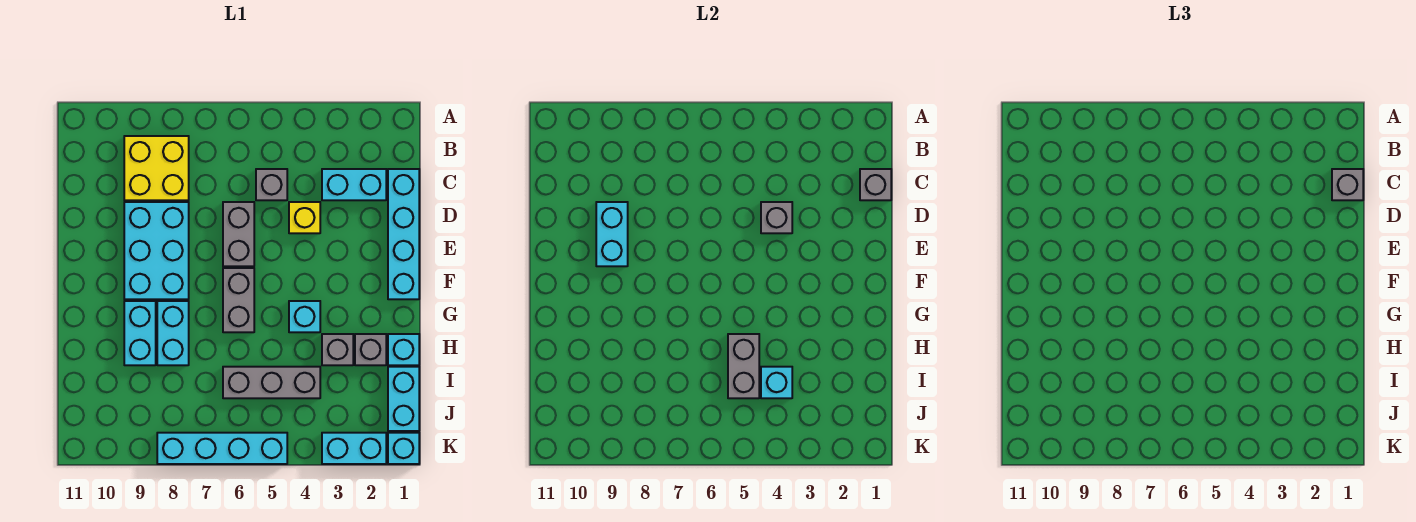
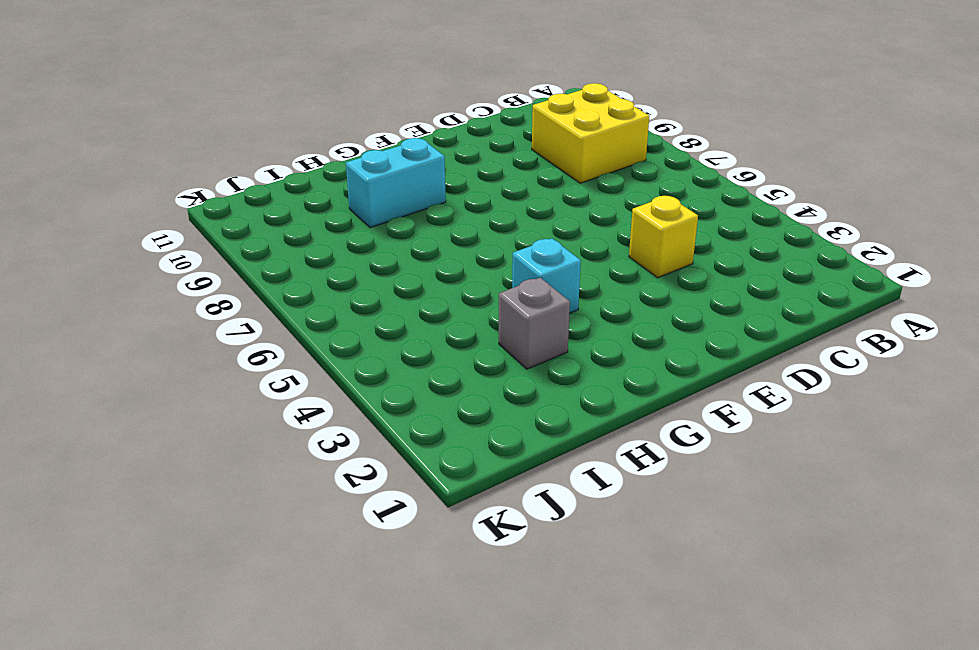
none -> cyan 1x4 brick [388,169,419,299]
none -> cyan 1x2 brick [322,169,386,200]
none -> grey 1x1 brick [256,169,287,200]

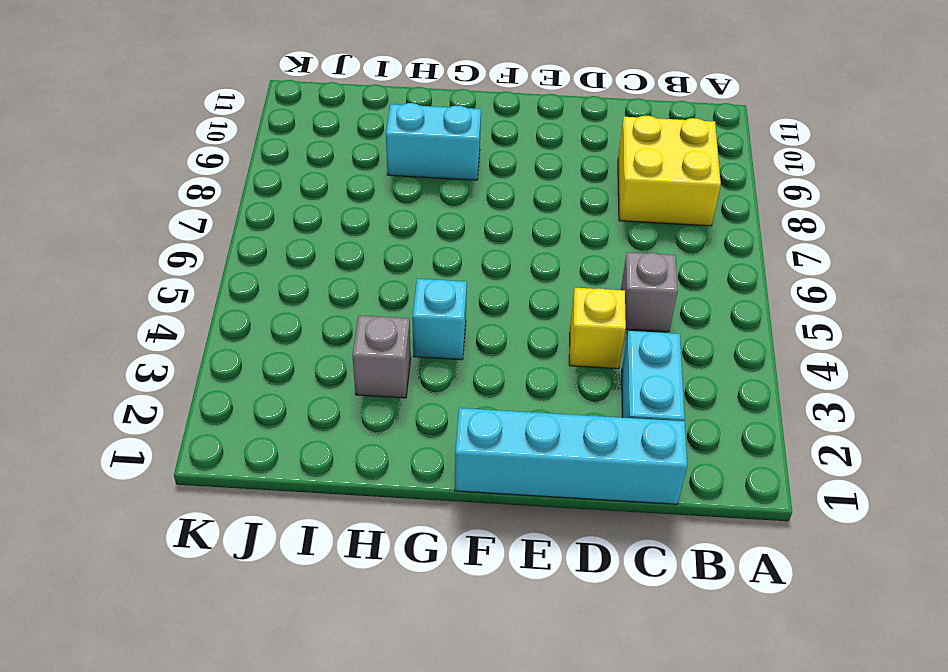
none -> grey 1x2 brick [223,202,254,266]
none -> cyan 2x3 brick [124,202,189,299]
none -> grey 1x2 brick [223,268,254,332]

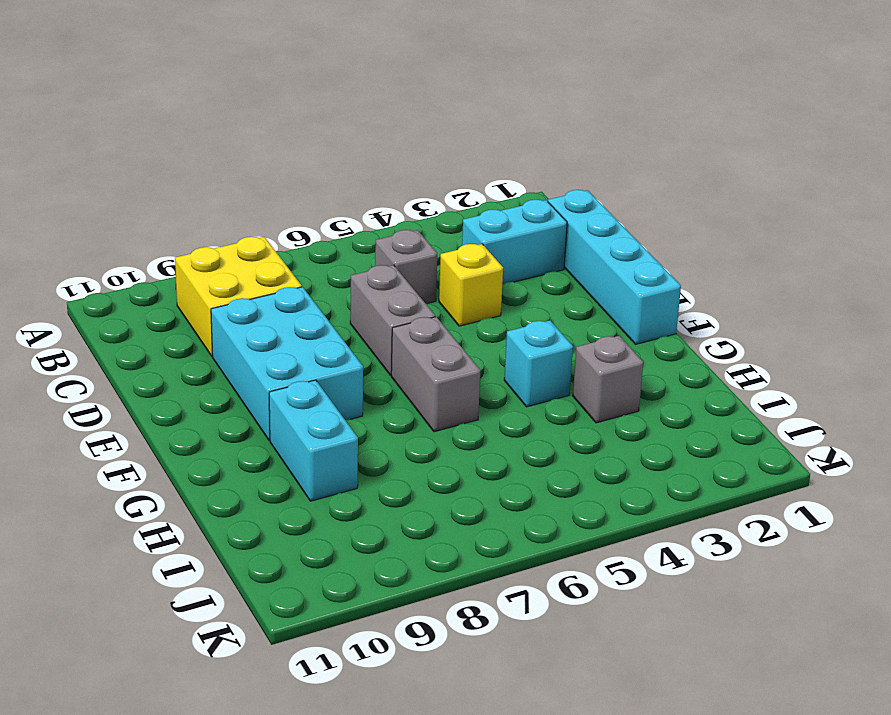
none -> cyan 1x2 brick [157,301,189,365]
none -> cyan 1x1 brick [388,334,419,365]
none -> grey 1x1 brick [355,334,386,365]

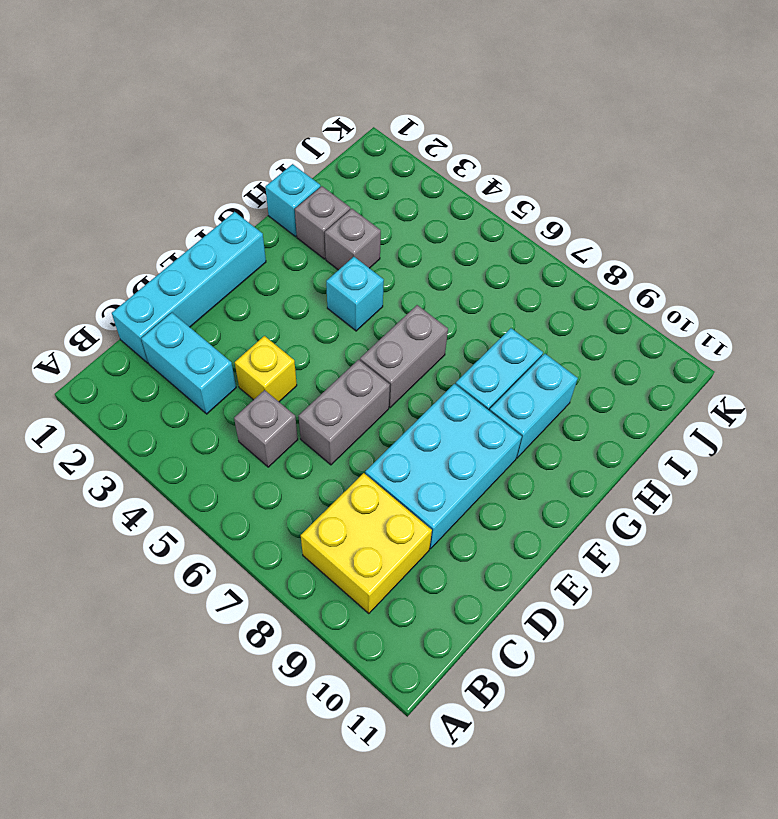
none -> cyan 1x2 brick [388,367,419,431]
none -> grey 1x3 brick [223,367,320,398]
none -> cyan 1x1 brick [388,433,419,464]

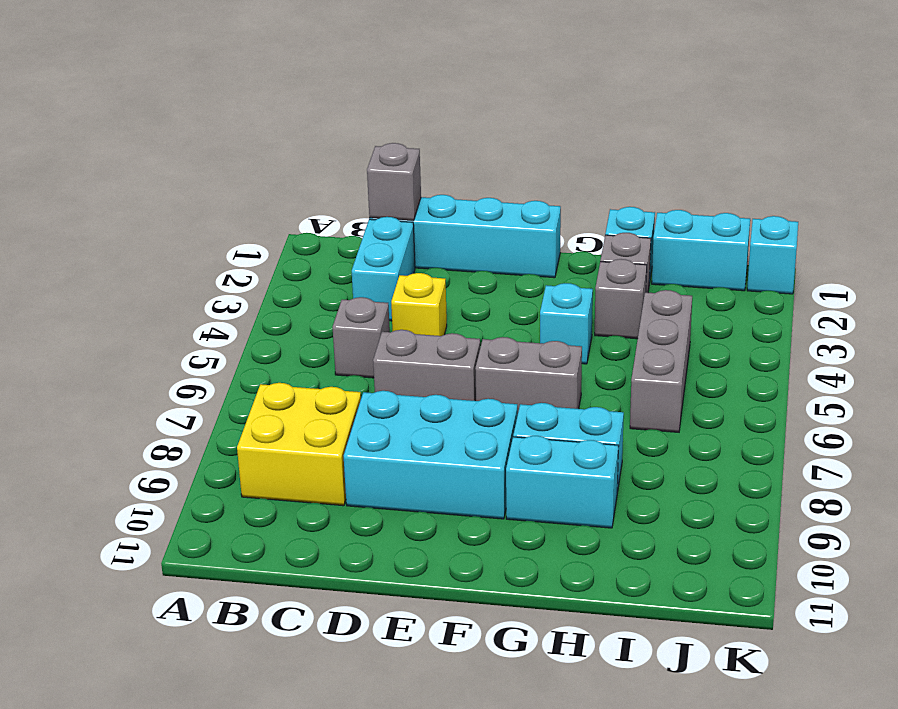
none -> cyan 1x2 brick [322,433,386,464]
none -> cyan 1x4 brick [157,433,287,464]
none -> grey 1x1 brick [761,202,792,233]

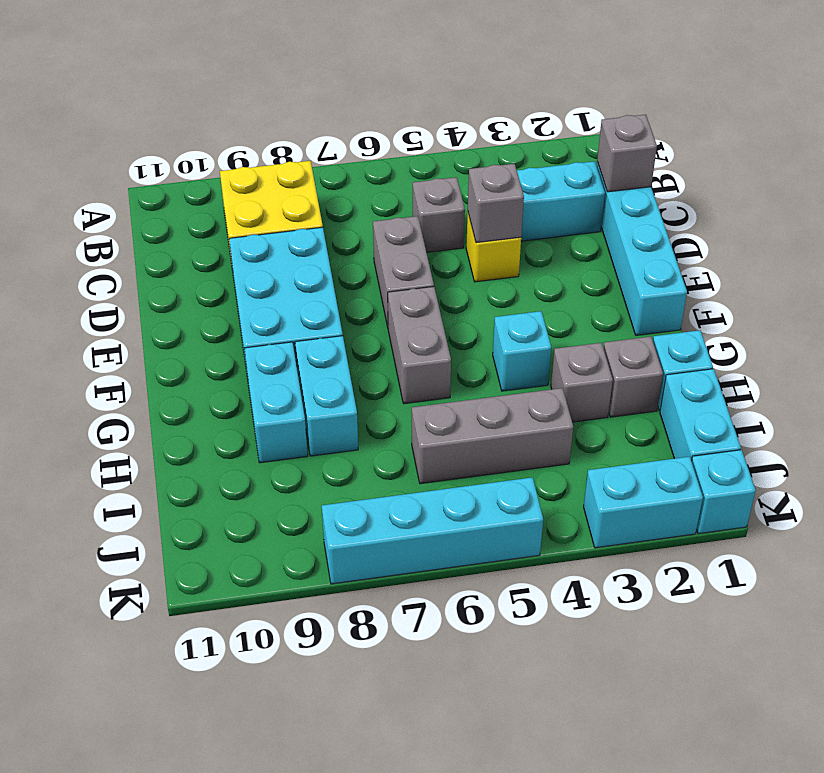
none -> cyan 1x2 brick [596,202,628,266]
none -> grey 1x2 brick [728,334,759,398]
none -> cyan 1x1 brick [761,367,792,398]

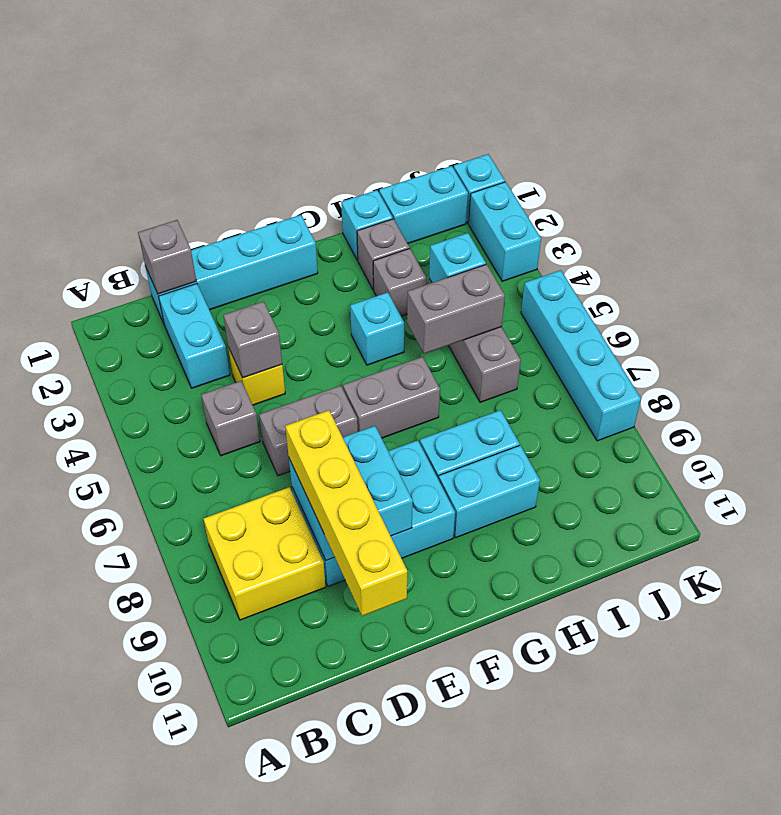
cyan 2x2 brick [289,426,413,560] -> cyan 1x2 brick [596,202,628,266]
yellow 1x4 brick [285,410,407,616] -> none
none -> grey 1x1 brick [1332,169,1363,200]

